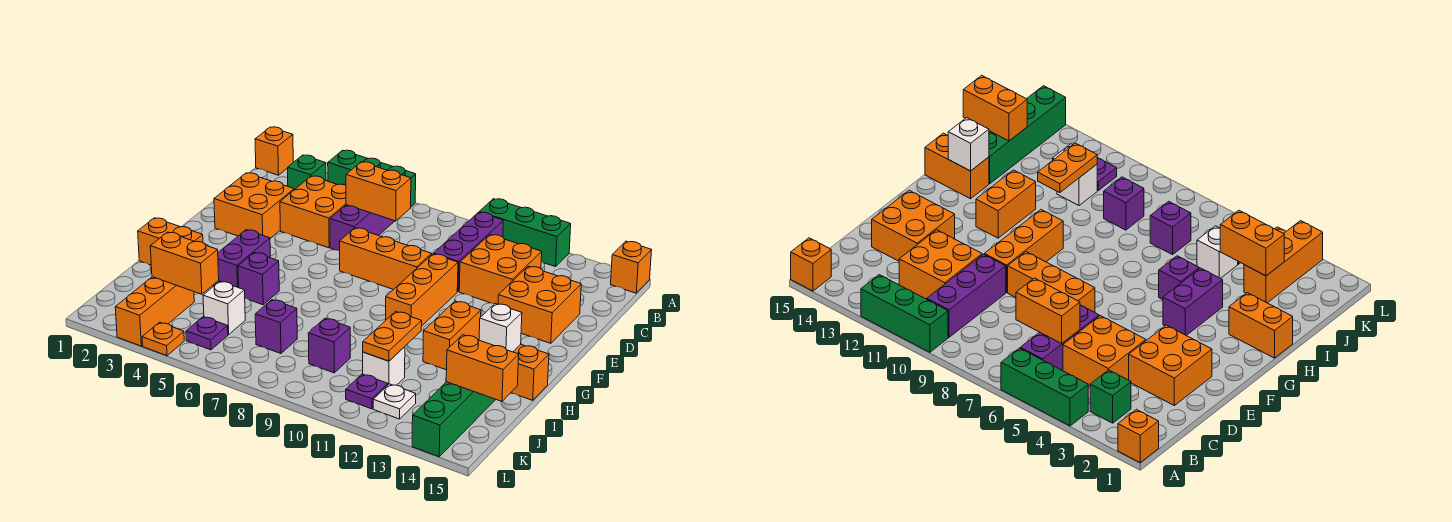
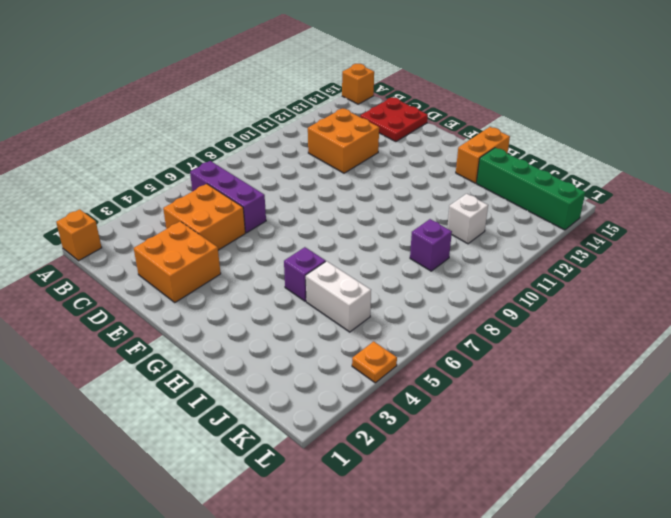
red 2x2 plate [360,97,428,142] -> orange 2x2 brick [498,266,581,343]
white 1x2 brick [306,261,371,332] -> white 1x1 brick [203,281,245,335]
none -> green 1x3 brick [328,150,416,207]
none -> green 1x3 brick [480,199,571,267]
none -> green 1x1 brick [288,155,326,190]
none -> purple 1x3 brick [434,212,503,292]

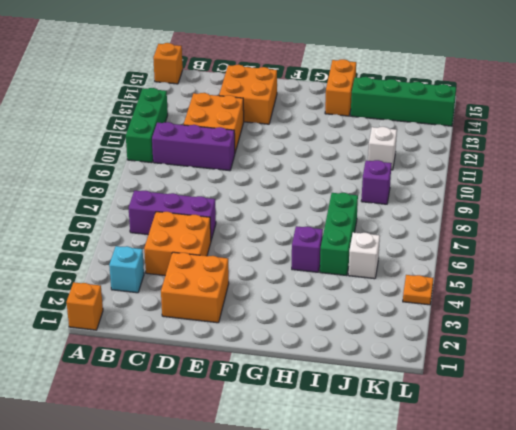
cyan 1x1 brick [109,246,144,293] -> green 1x1 brick [288,155,326,190]
green 1x3 brick [320,193,358,276] -> green 1x3 brick moved to [328,150,416,207]
none -> orange 1x3 brick [340,228,432,290]
none -> orange 1x3 brick [386,254,458,325]
none -> purple 1x2 brick [214,230,270,288]
none -> orange 1x2 brick [423,301,481,370]

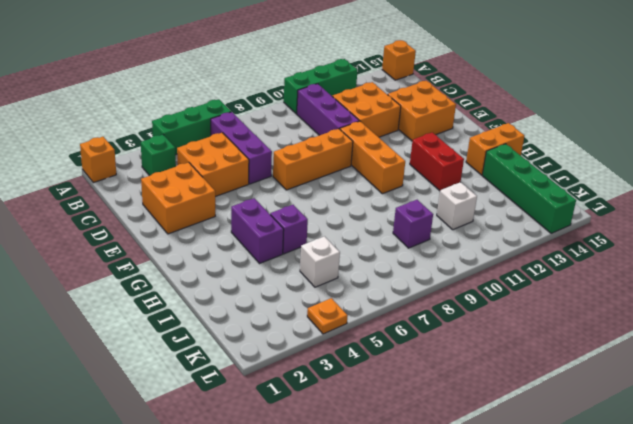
red 1x2 brick [410,132,464,191] -> orange 1x2 brick [423,301,481,370]
none -> orange 1x2 brick [138,218,203,265]
none -> orange 1x3 brick [115,277,194,346]
none -> purple 1x1 brick [255,300,297,354]
none -> purple 1x1 plate [186,317,228,350]

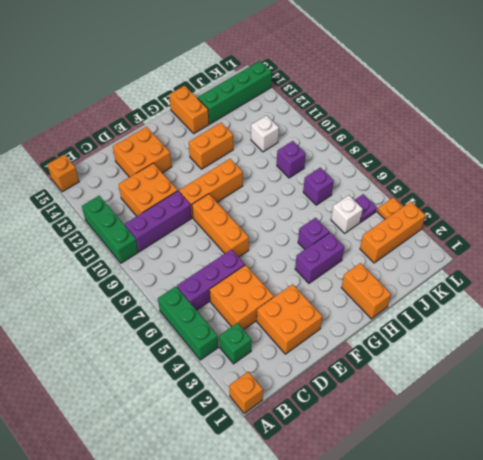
none -> purple 1x1 plate [346,374,388,409]
none -> white 1x1 plate [373,384,416,419]
none -> orange 1x2 brick [346,162,411,221]
none -> white 1x1 brick [479,304,522,352]

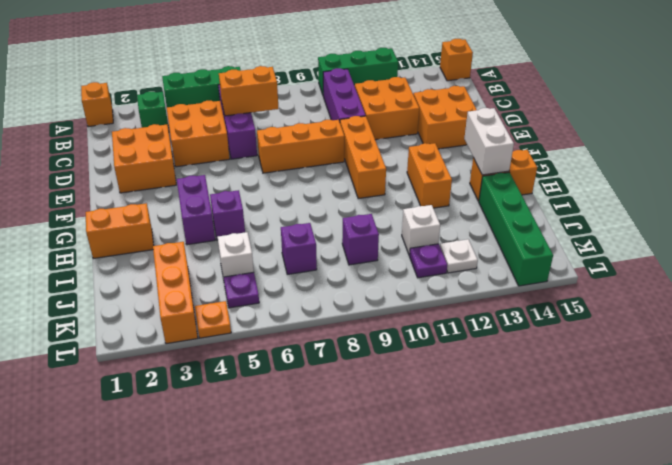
white 1x2 brick [464,108,514,175] -> white 1x1 brick [479,304,522,352]
none -> orange 1x2 plate [363,311,422,361]
none -> orange 1x2 brick [150,232,219,294]
none -> orange 1x2 brick [446,335,519,402]

